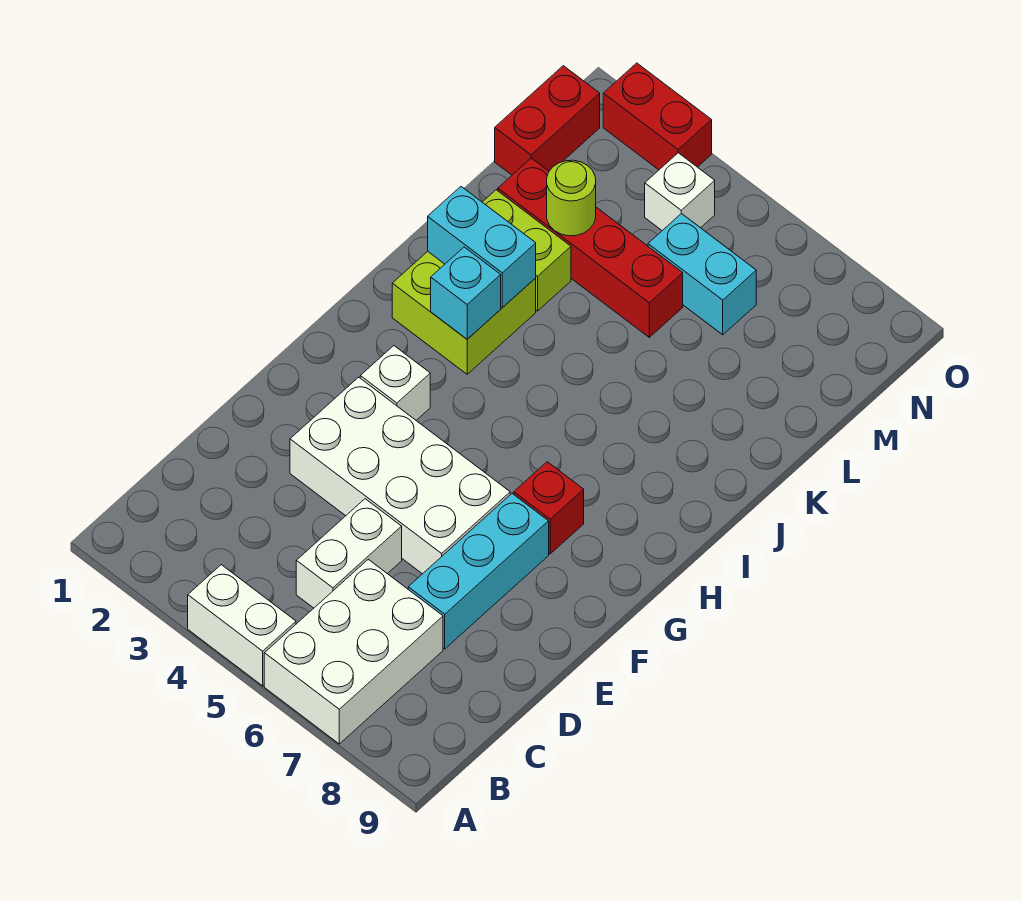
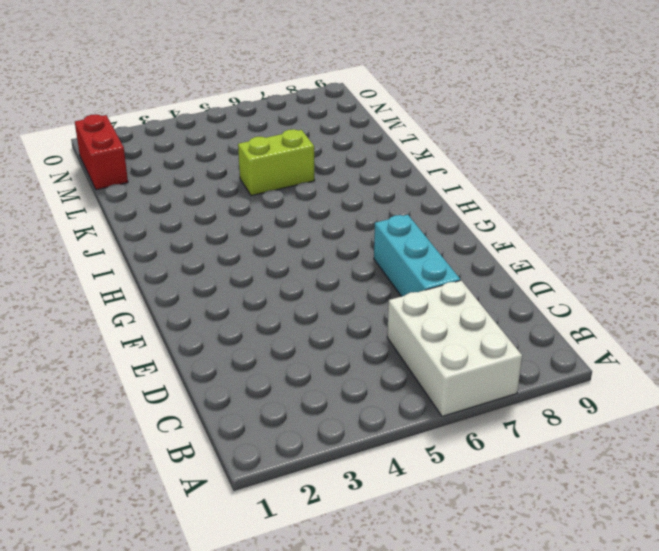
lime 1x2 brick [238,129,315,196] -> lime 1x2 brick moved to [483,190,571,311]
none -> white 1x2 brick [188,565,296,686]
none -> white 1x2 brick [296,499,402,608]
none -> white 2x4 brick [290,377,510,574]

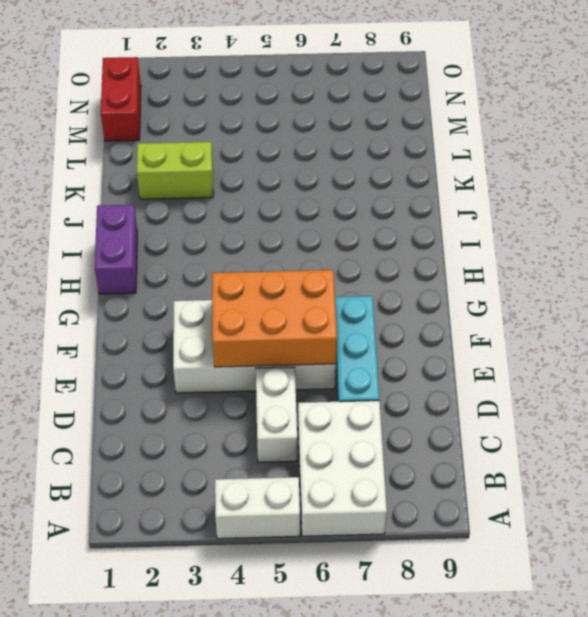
orange 2x3 brick [212,270,337,367] -> none
purple 1x2 brick [95,205,137,294] -> none
none -> white 1x1 brick [360,346,430,420]
none -> red 1x1 brick [514,462,584,554]
none -> lime 2x2 brick [392,251,536,374]

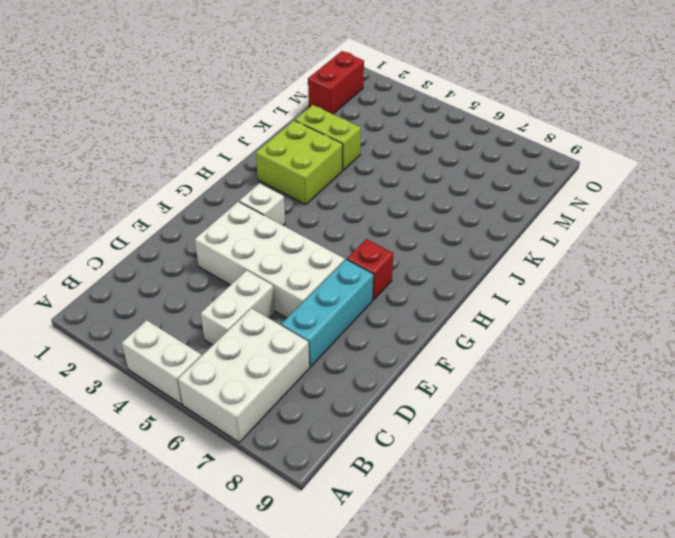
none -> red 1x4 brick [498,158,683,337]
none -> cyan 1x2 brick [648,213,756,335]
none -> white 1x1 brick [645,153,715,230]

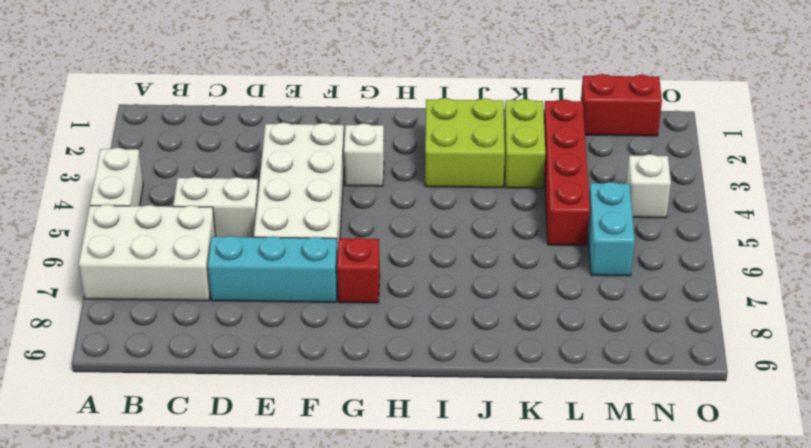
none -> red 1x2 brick [603,63,712,170]
none -> cyan 1x1 brick [431,247,501,339]
none -> cyan 1x2 brick [428,187,536,308]

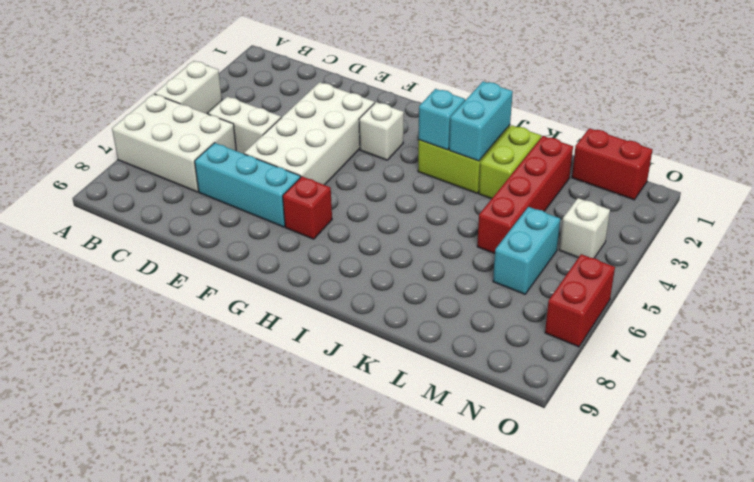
red 1x2 brick [545,254,615,347] -> red 1x2 brick moved to [603,63,712,170]
none -> lime 1x1 round brick [547,160,596,236]

